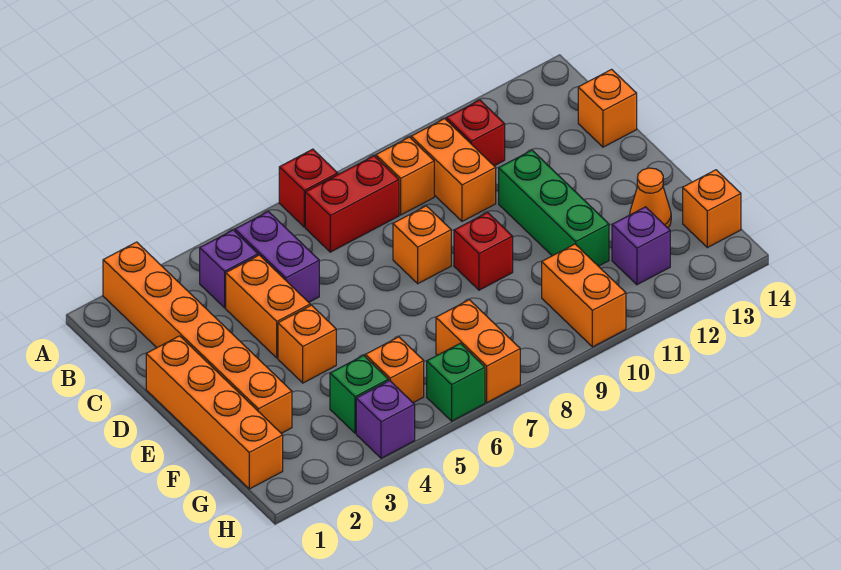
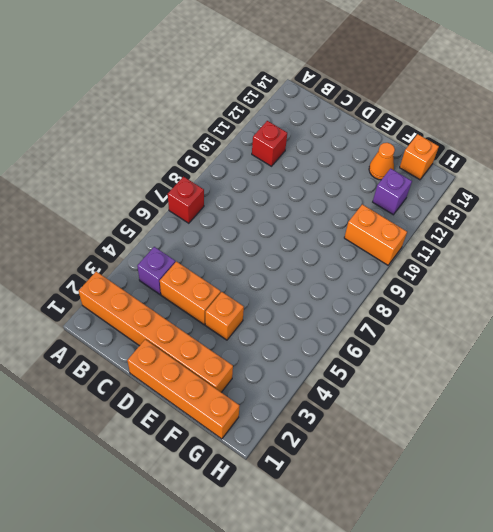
none -> purple 1x2 brick [235,212,319,302]
none -> red 1x2 brick [305,156,399,252]
none -> orange 1x1 brick [376,137,434,215]

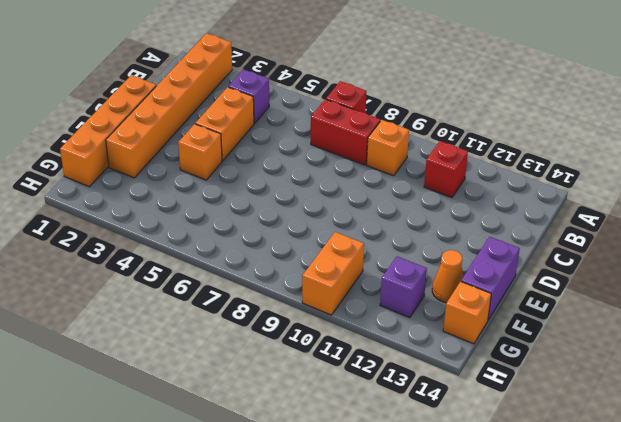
purple 1x2 brick [461,237,520,320] -> purple 1x2 brick moved to [235,212,319,302]
none -> orange 1x2 brick [411,119,496,221]
none -> orange 1x1 brick [578,69,637,147]
none -> orange 1x1 brick [393,206,451,284]

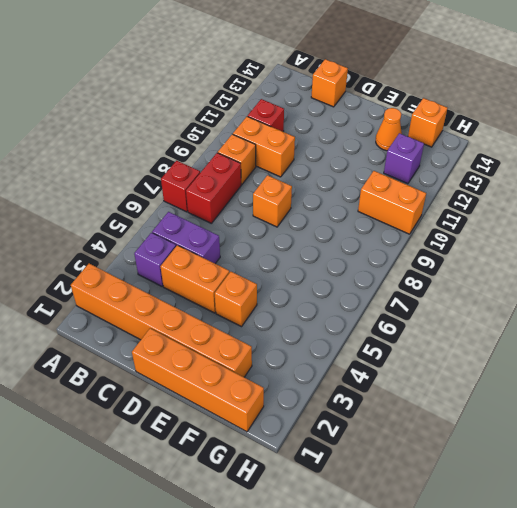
none -> green 1x3 brick [499,150,609,266]
none -> red 1x1 brick [454,212,513,290]
none -> green 1x1 brick [330,355,389,433]

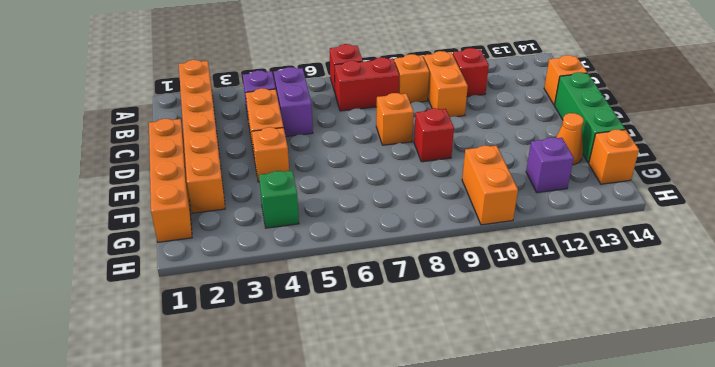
green 1x3 brick [555,72,625,163] -> green 1x3 brick moved to [499,150,609,266]
none -> orange 1x1 brick [365,337,424,403]
none -> orange 1x2 brick [436,300,520,402]
none -> purple 1x1 brick [356,381,415,458]

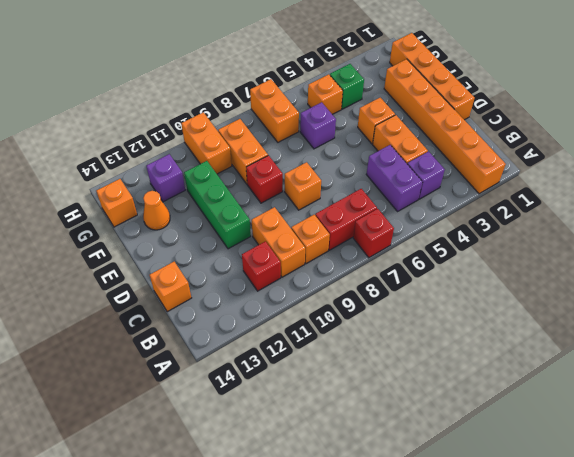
purple 1x1 brick [300,102,336,149] -> purple 1x1 brick moved to [356,381,415,458]
orange 1x2 brick [218,119,268,184] -> none
none -> green 1x1 brick [427,343,485,421]

